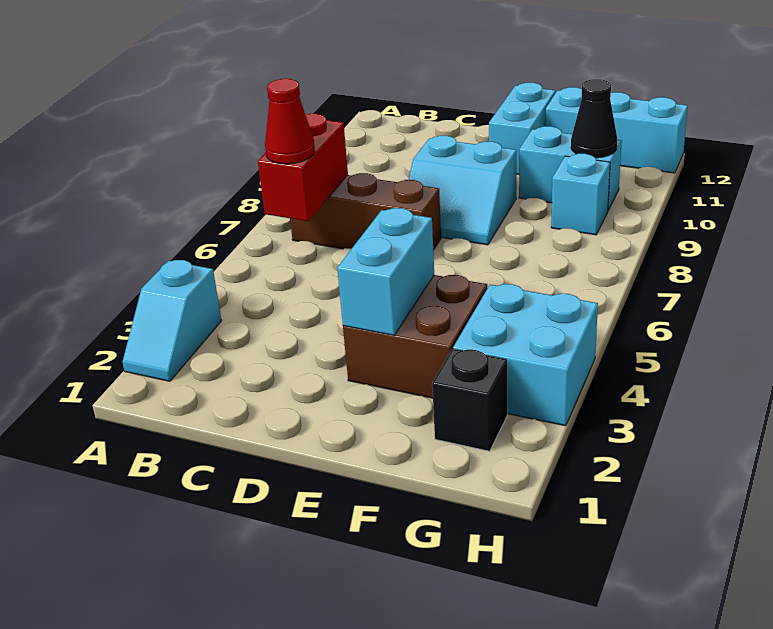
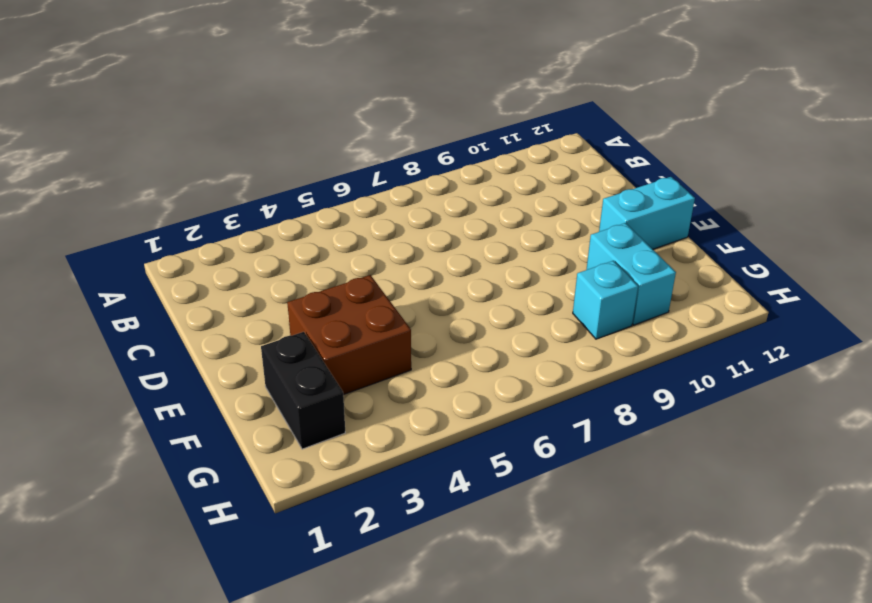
black 1x2 brick [261,332,345,449] -> black 1x1 brick [432,349,507,451]
none -> cyan 1x2 slope [123,260,222,381]
none -> brown 1x3 brick [290,173,441,250]
none -> cyan 2x2 slope [408,136,516,245]

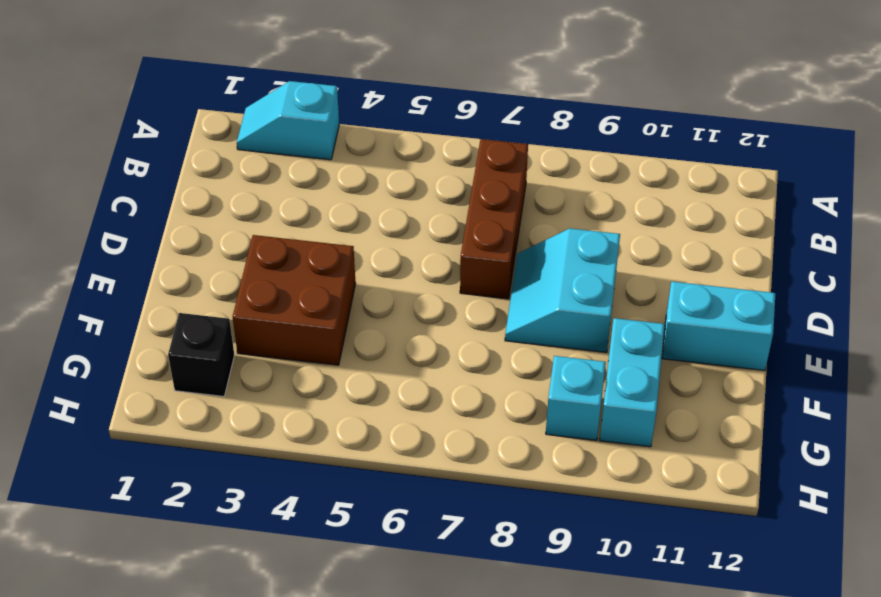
none -> cyan 1x3 brick [545,87,688,173]
none -> cyan 2x2 brick [453,284,598,426]
none -> red 1x2 brick [258,114,348,221]

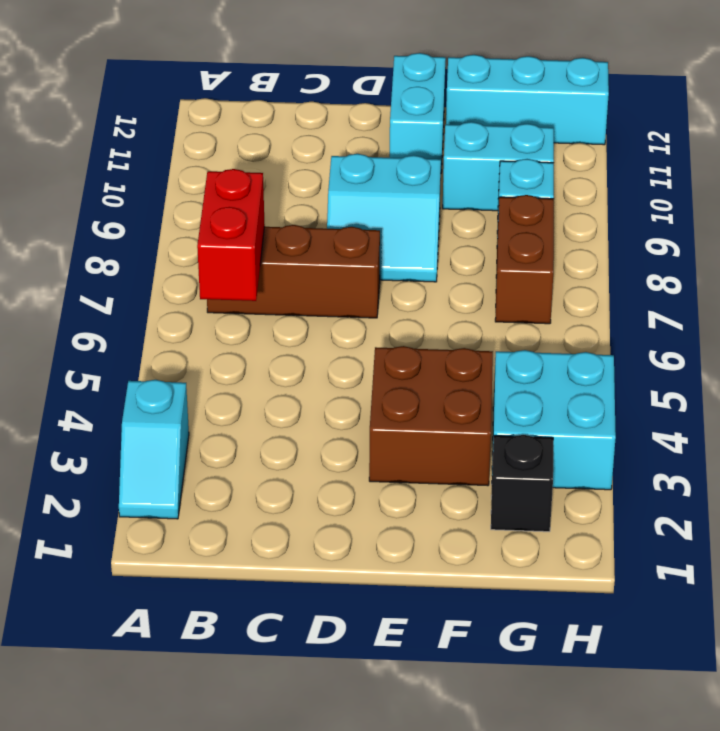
brown 1x2 brick [495,195,554,324] -> none
none -> cyan 1x2 brick [337,208,434,335]
none -> black 1x1 cone [571,79,617,158]
none -> red 1x1 cone [265,79,315,164]

